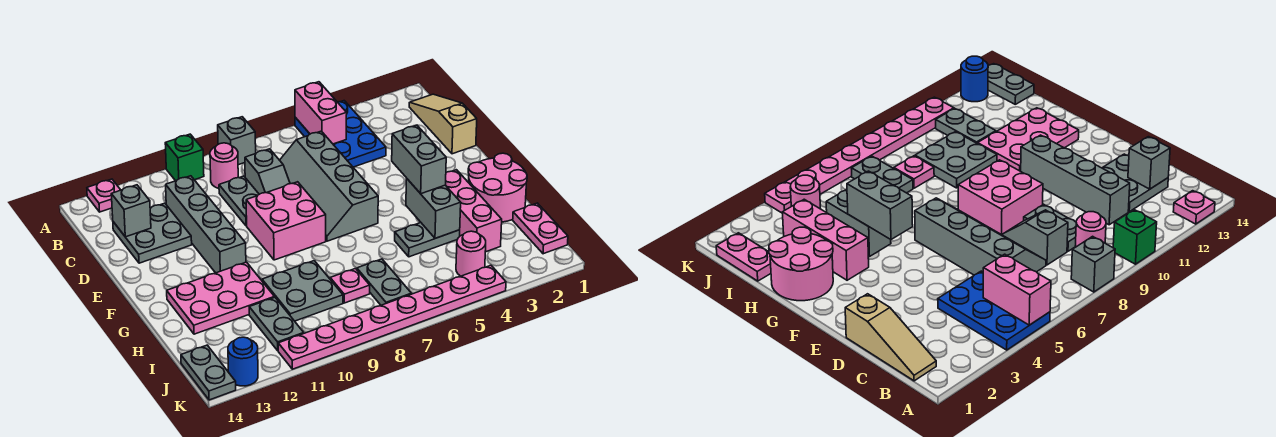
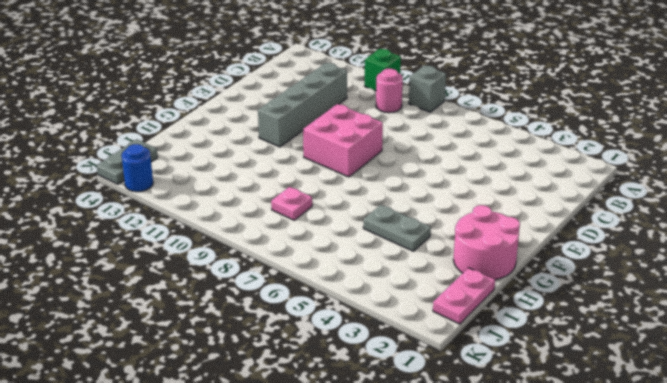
none -> blue 2x3 plate [295,101,386,167]
none -> pink 1x1 plate [87,179,120,212]
none -> tan 1x3 slope [409,94,477,154]

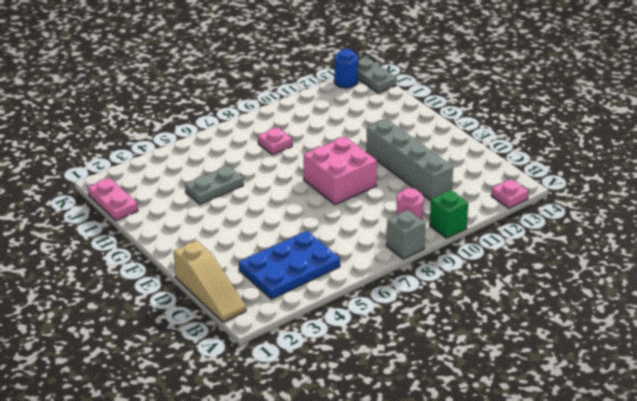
blue 2x3 plate [239,231,340,299] -> blue 2x3 plate turned to [295,101,386,167]
none -> grey 2x4 slope [280,131,378,241]
none -> grey 1x2 slope [245,149,290,194]
none -> grey 1x2 plate [219,176,259,226]

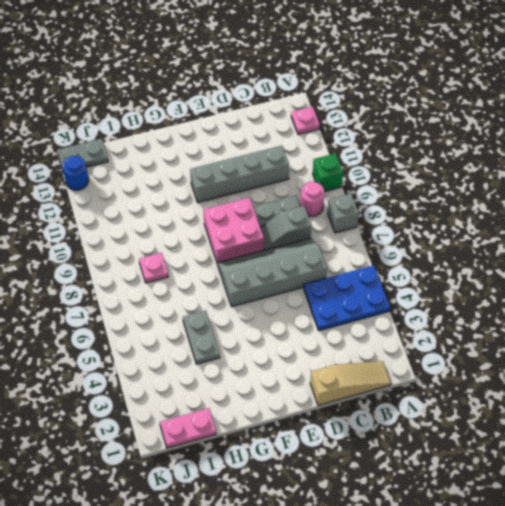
none -> grey 2x2 plate [113,203,192,263]
none -> pink 2x2 round brick [468,153,527,222]
none -> pink 1x3 brick [446,170,502,252]

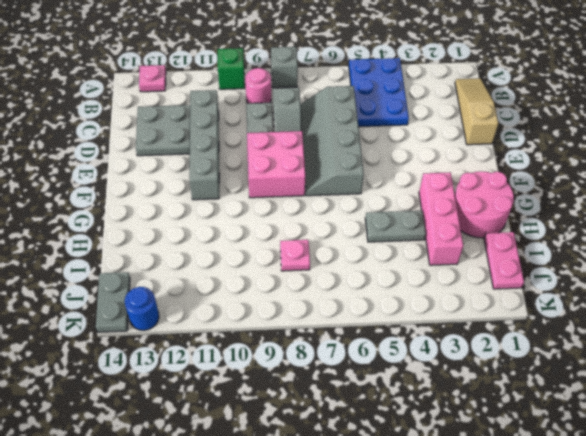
none -> pink 2x3 plate [167,262,274,334]
none -> grey 2x2 plate [262,261,343,321]
none -> grey 1x2 plate [357,259,411,305]

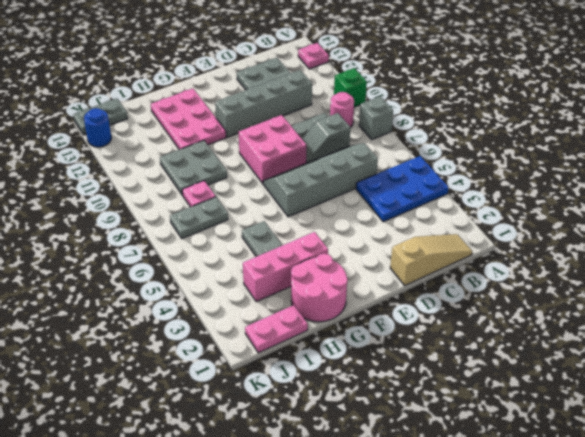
none -> grey 1x2 plate [249,297,304,351]
none -> pink 1x1 round brick [456,231,486,276]
none -> pink 1x8 plate [278,265,506,369]

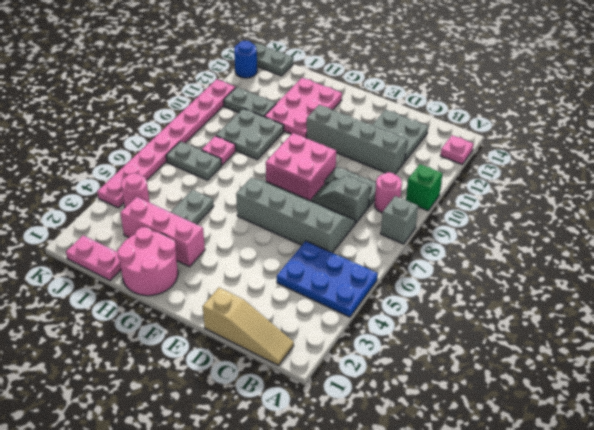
none -> pink 1x2 brick [295,82,347,144]
none -> grey 1x1 brick [111,185,151,237]
none -> grey 1x2 brick [406,178,461,238]

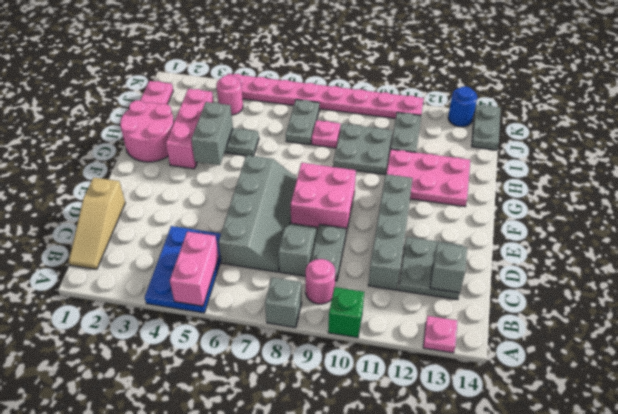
none -> grey 1x2 brick [392,125,446,194]

